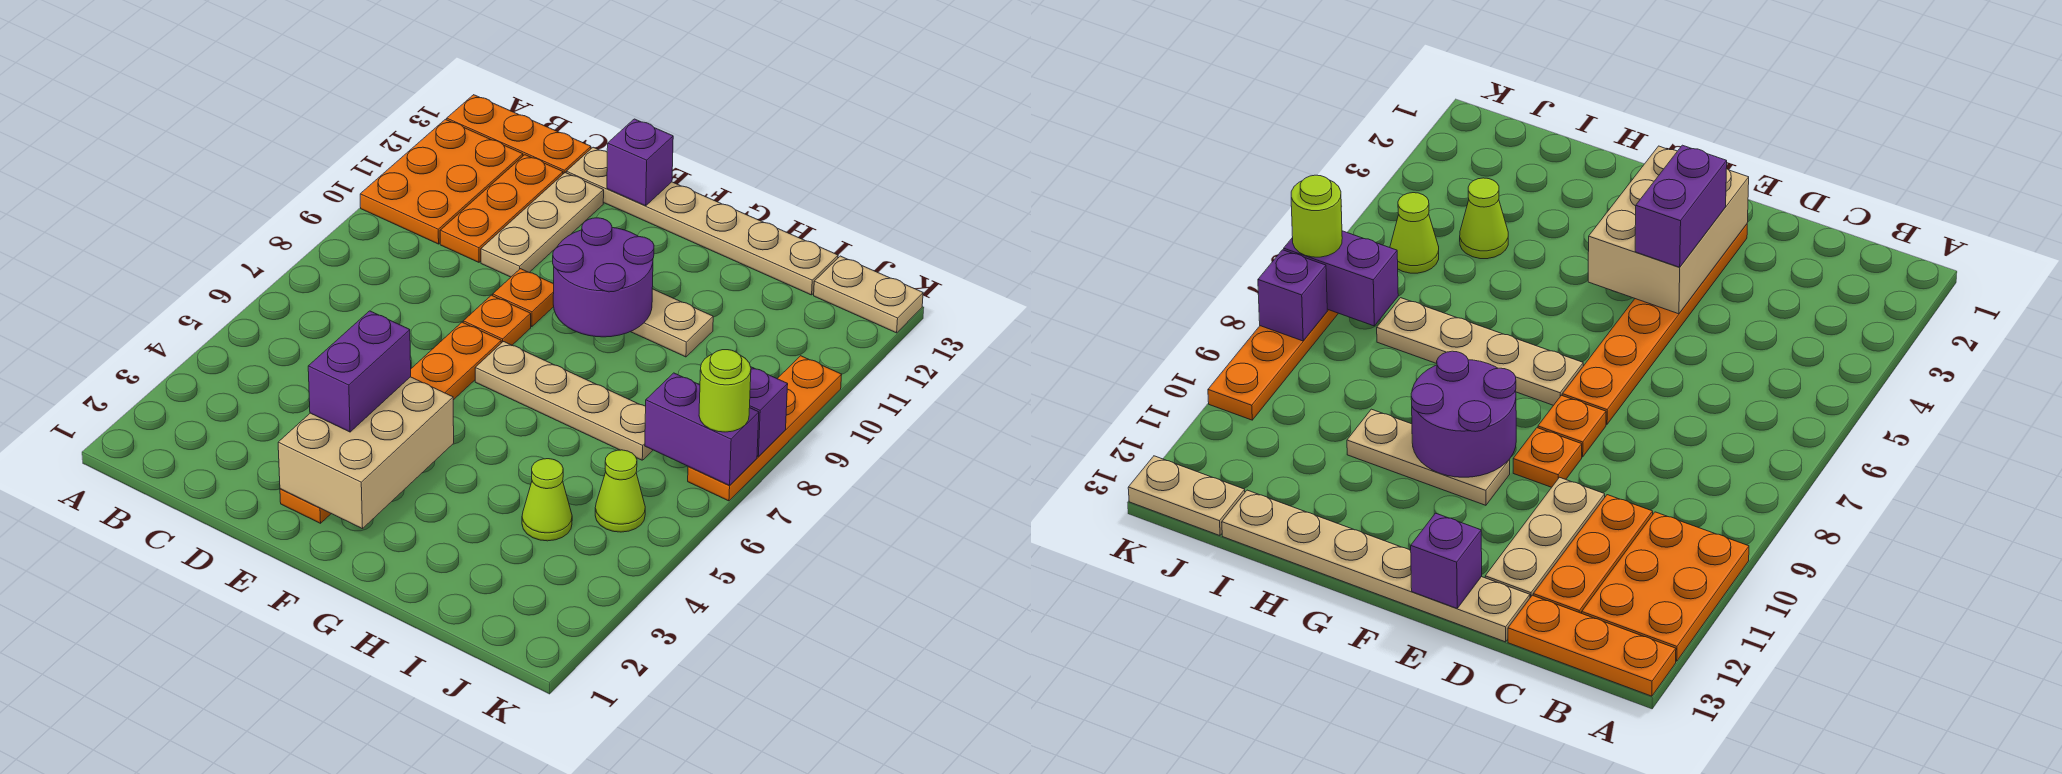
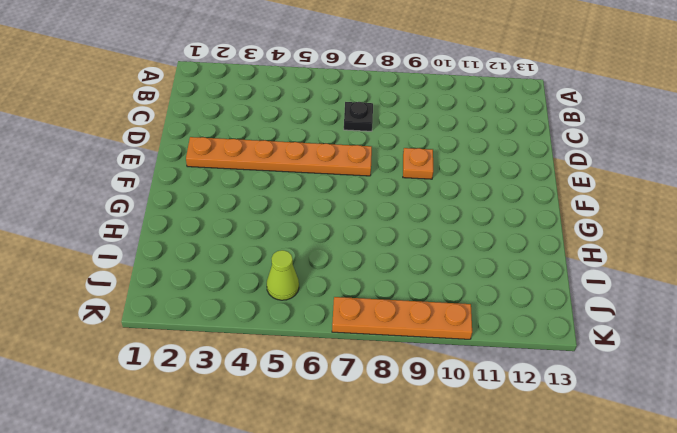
black 1x1 plate [344,102,373,131] -> none
none -> orange 2x3 plate [360,119,523,244]
none -> orange 1x3 plate [447,95,591,174]
none -> orange 1x3 plate [440,155,563,262]

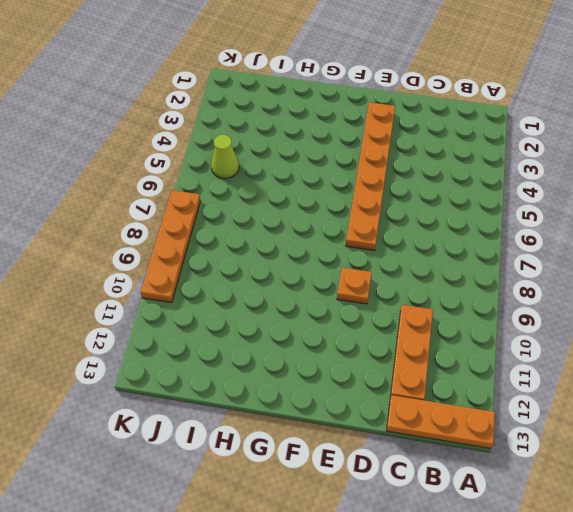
none -> orange 2x3 plate [360,119,523,244]
none -> tan 1x3 plate [481,173,604,277]
none -> tan 1x6 plate [566,147,838,295]

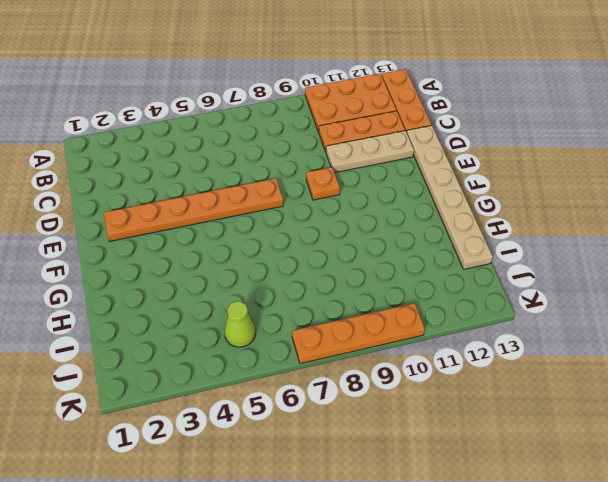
none -> orange 1x1 plate [463,295,531,345]
none -> tan 1x4 plate [475,342,653,460]
none -> tan 1x3 plate [631,289,713,357]

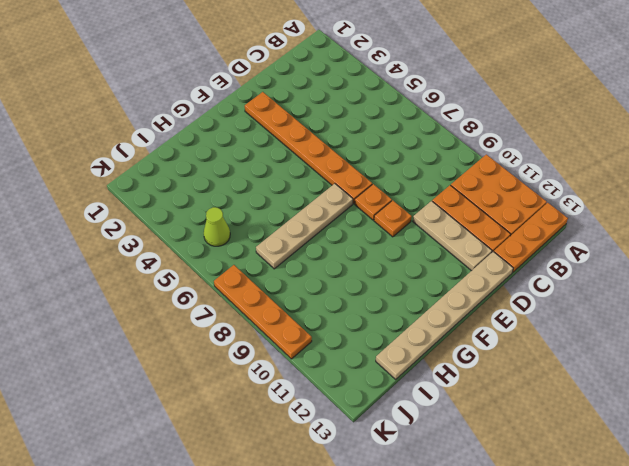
none -> tan 1x3 plate [631,289,713,357]
none -> lime 1x1 cone [522,459,572,541]
none -> tan 1x2 plate [814,256,923,333]

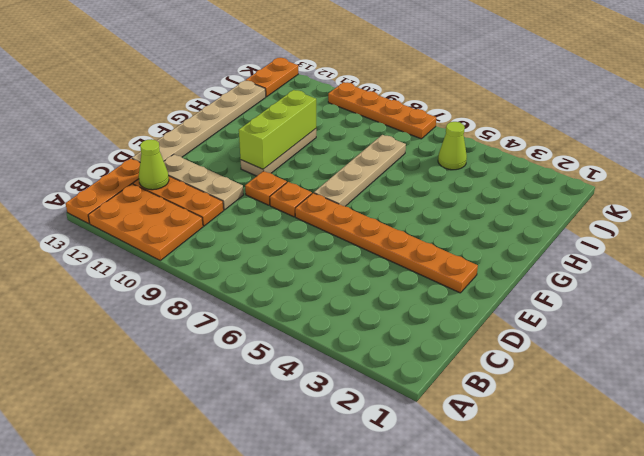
lime 1x1 cone [139,139,169,190] -> lime 1x1 cone moved to [522,459,572,541]
lime 1x3 brick [239,90,316,169] -> purple 2x2 round brick [553,218,654,337]
orange 1x2 plate [246,58,298,97] -> tan 1x2 plate [814,256,923,333]
none -> tan 2x3 brick [278,377,454,529]
none -> purple 1x1 brick [607,119,673,206]
none -> purple 1x2 brick [645,373,759,485]

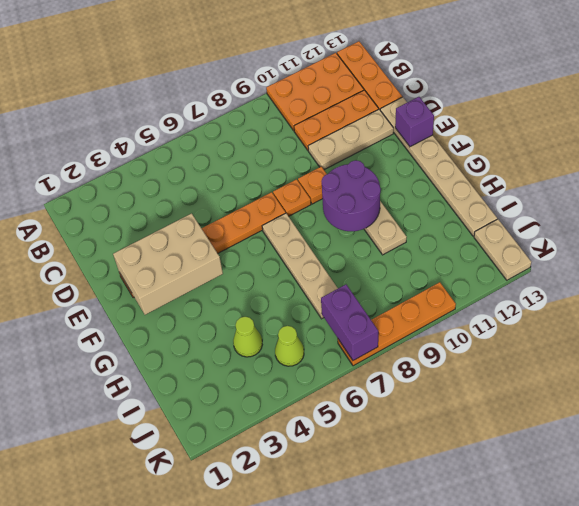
none -> purple 1x1 brick [750,367,788,456]
none -> purple 1x2 brick [308,311,411,432]
none -> lime 1x1 round brick [699,350,751,432]

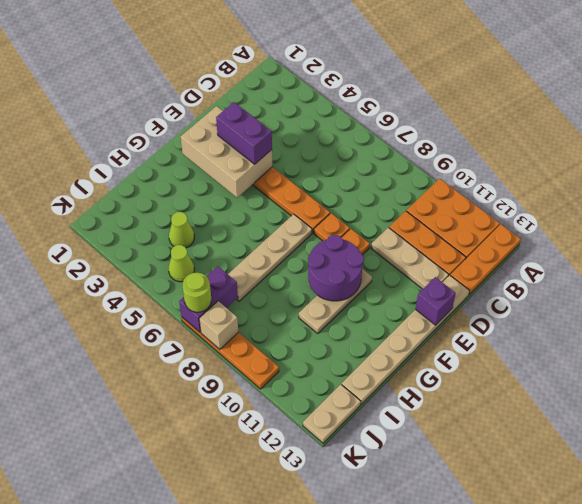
tan 1x1 brick [199,301,238,349] -> purple 1x1 brick [750,367,788,456]

